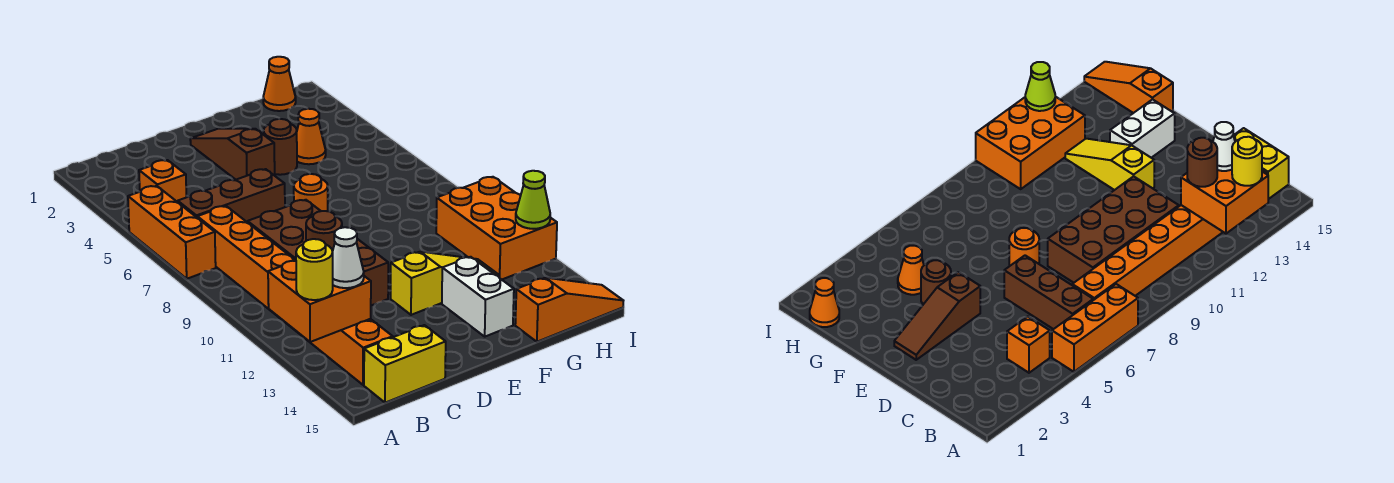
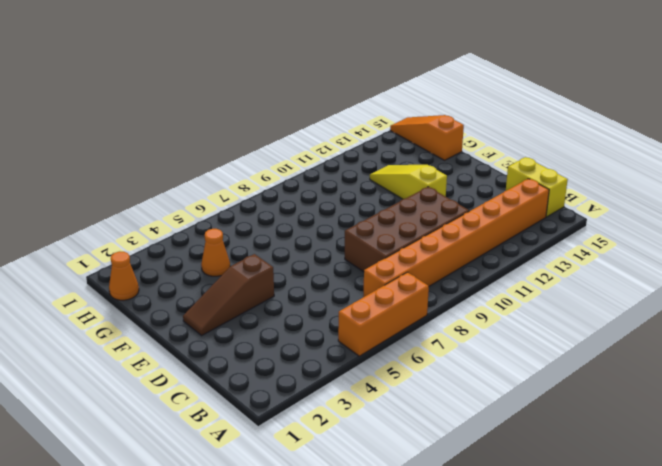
none -> orange 1x1 brick [139,160,186,202]
none -> brown 1x3 brick [178,169,285,223]
none -> orange 1x1 round brick [294,174,328,211]

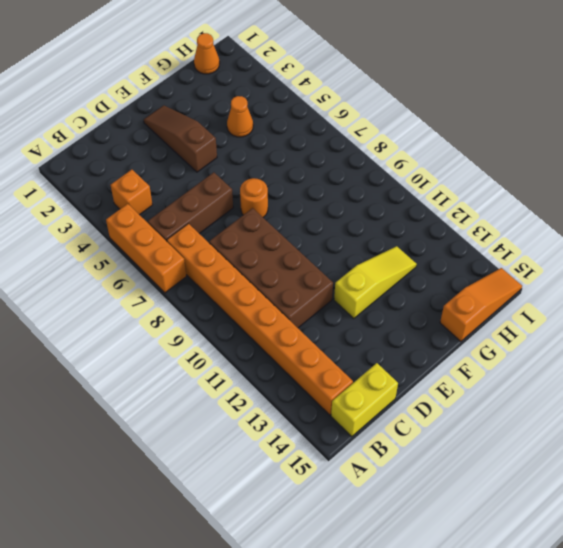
none -> brown 1x1 round brick [264,119,297,175]
none -> white 1x2 brick [442,257,514,337]
none -> orange 2x3 brick [436,177,557,280]

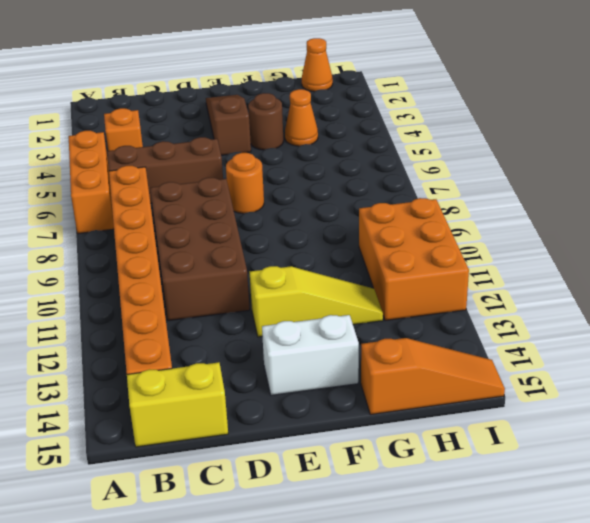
white 1x2 brick [262,315,359,395] -> white 1x2 brick turned to [442,257,514,337]
none -> orange 2x2 brick [268,261,371,342]
none -> lime 1x1 cone [516,171,550,229]
none -> yellow 1x1 round brick [296,239,333,300]

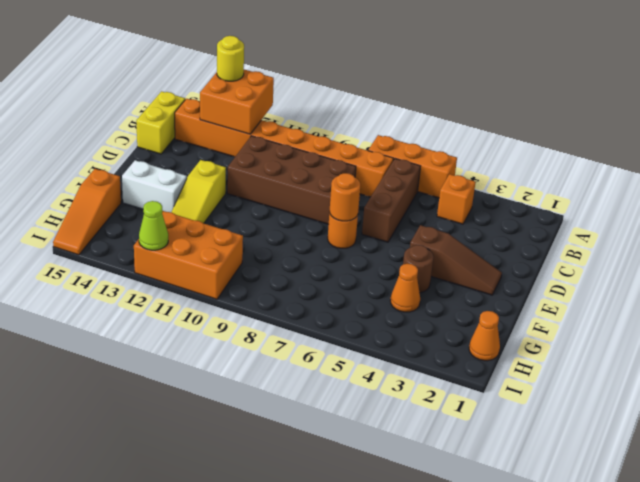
orange 1x1 round brick [330,173,360,221] -> none
none -> brown 1x1 round brick [306,211,342,252]
none -> white 1x1 cone [333,227,364,288]

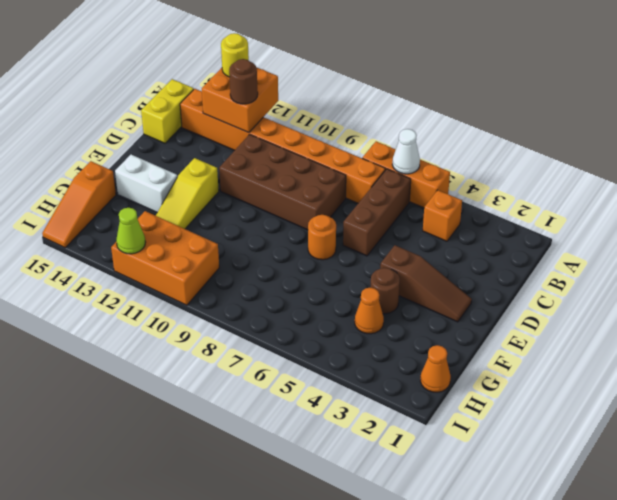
white 1x1 cone [392,129,420,174] -> white 1x1 cone moved to [333,227,364,288]

